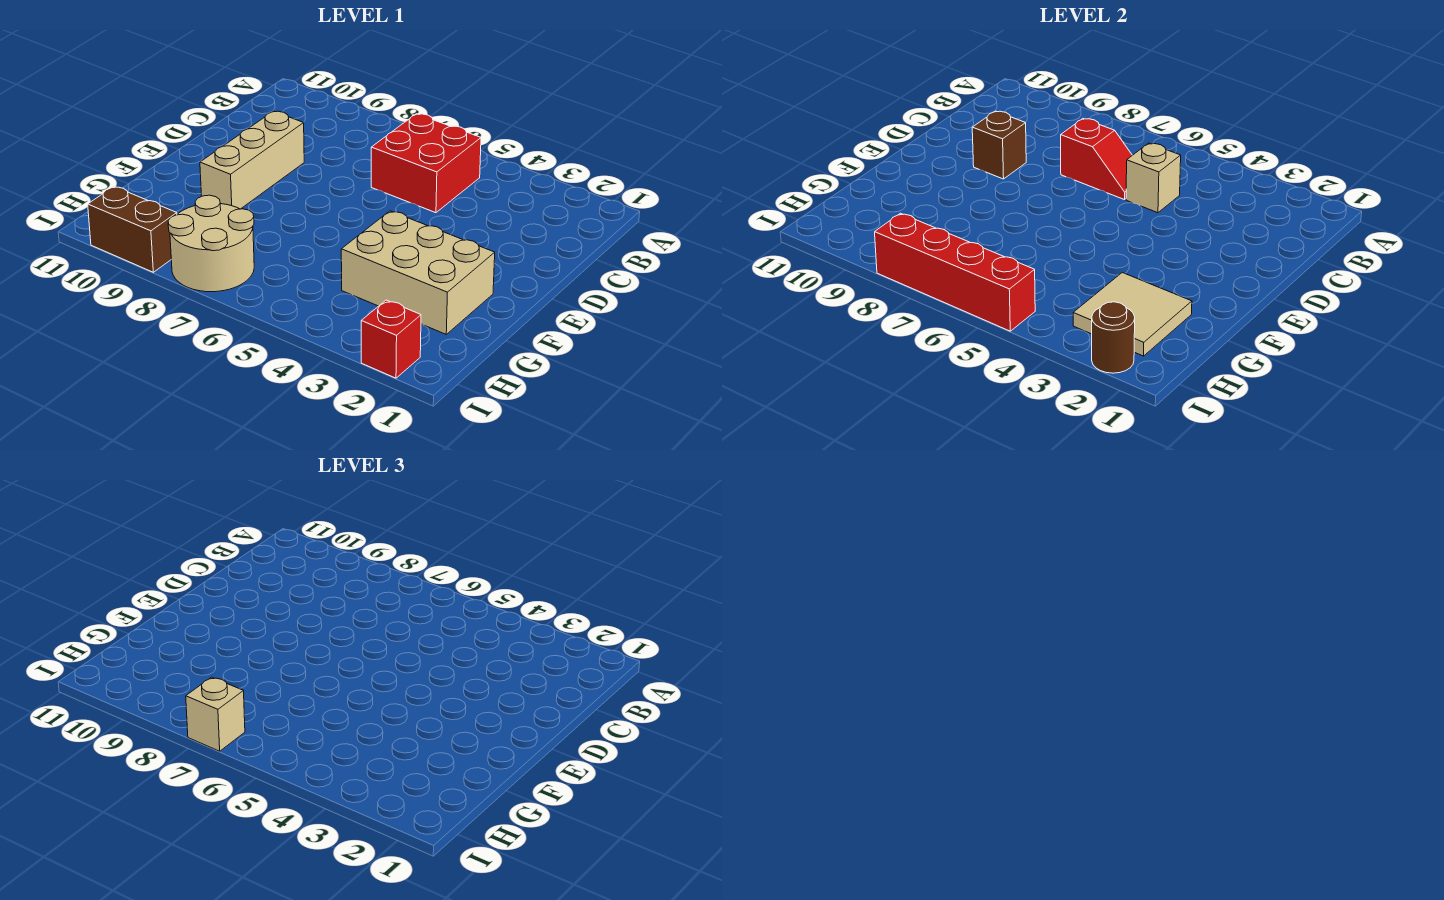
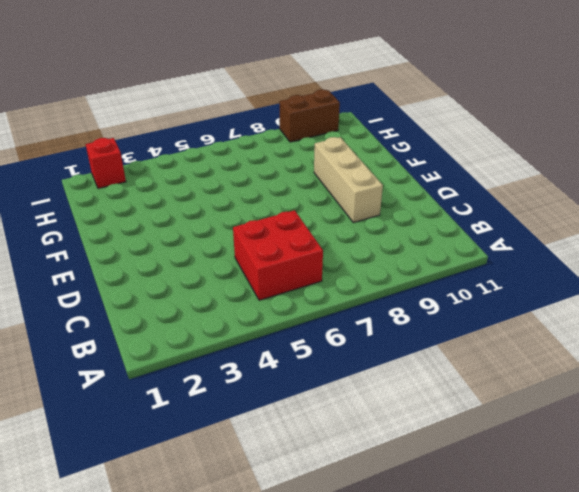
none -> tan 2x3 brick [341,211,495,334]
none -> tan 2x2 round brick [168,195,254,292]
none -> tan 1x1 brick [1126,143,1181,213]

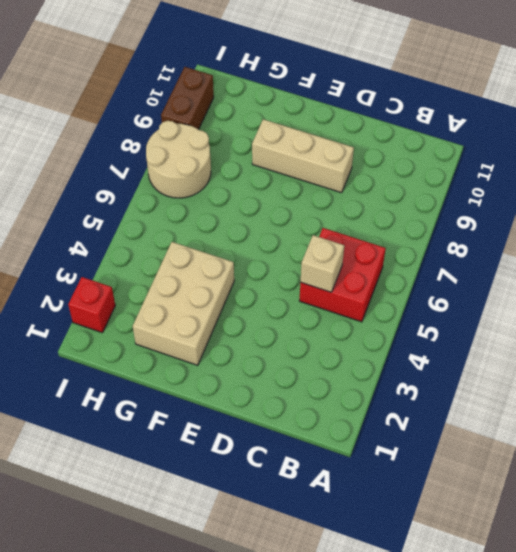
none -> red 1x2 slope [1061,119,1132,200]
none -> brown 1x1 brick [972,111,1026,179]
none -> tan 2x2 tile [1073,273,1192,356]

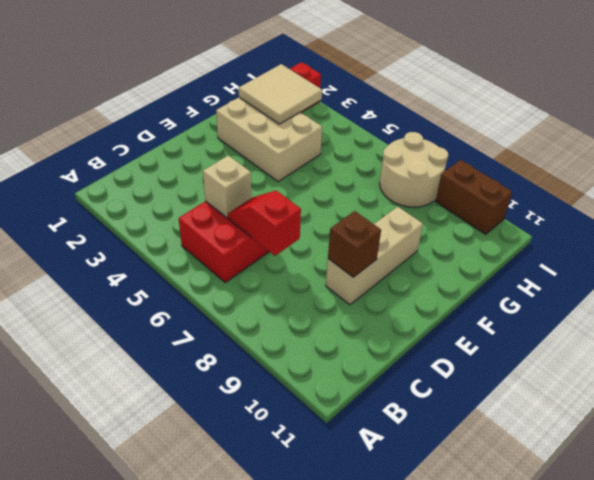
none -> brown 1x1 round brick [1092,302,1135,373]
none -> red 1x4 brick [875,213,1035,331]
none -> tan 1x1 brick [186,677,245,751]

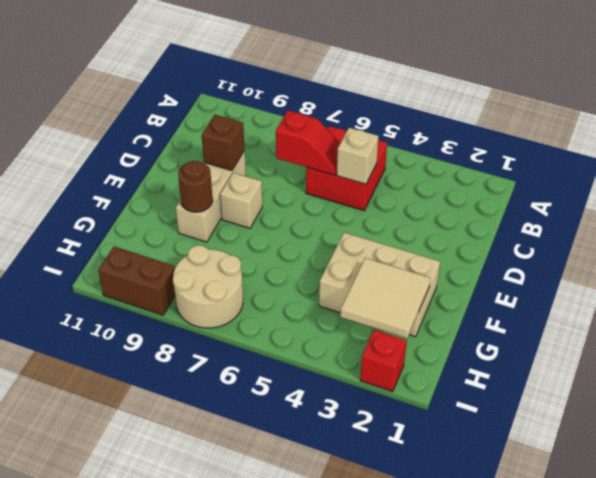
tan 1x1 brick [220,173,262,228] -> tan 1x1 brick moved to [186,677,245,751]
brown 1x1 round brick [178,161,213,212] -> brown 1x1 round brick moved to [1092,302,1135,373]
none -> red 1x4 brick [875,213,1035,331]

